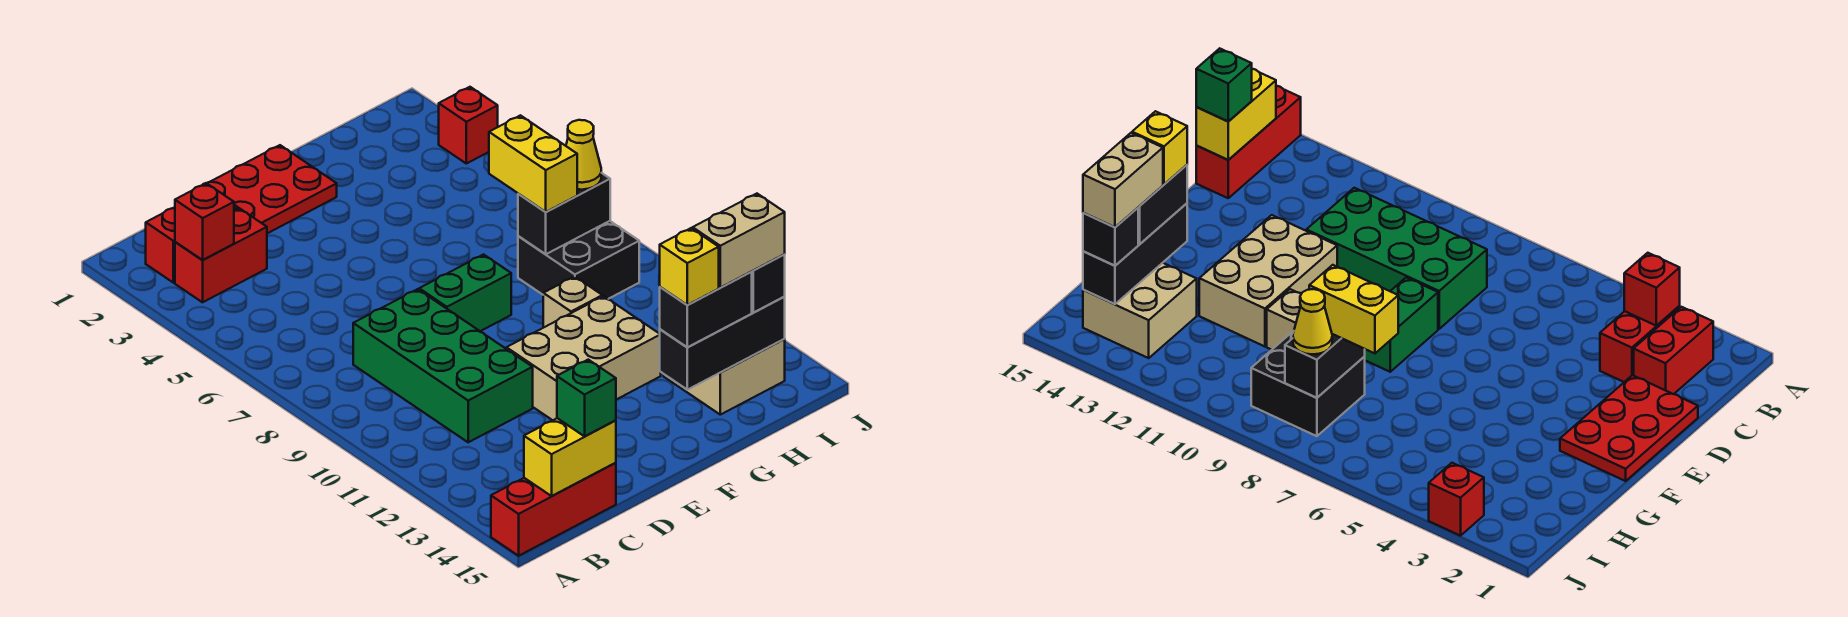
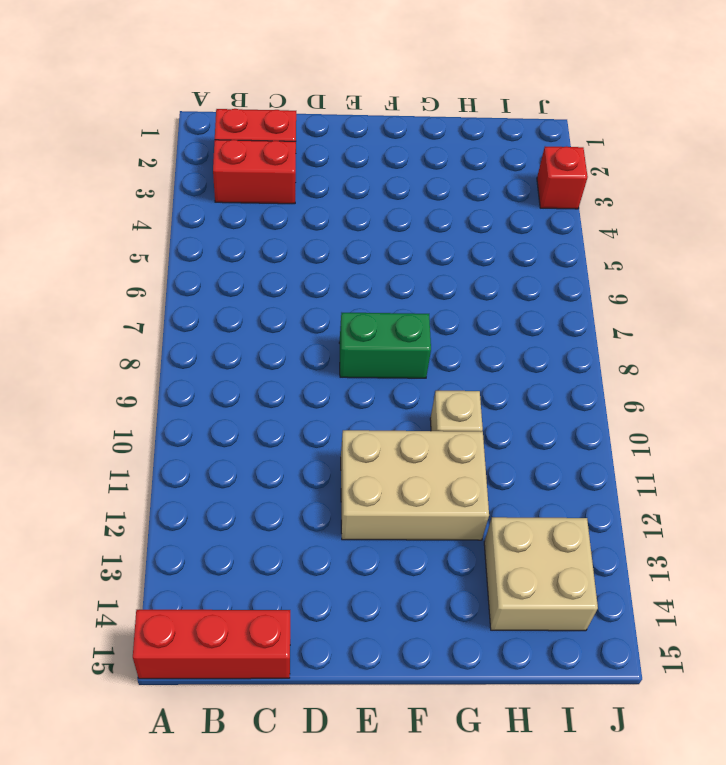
none -> green 2x4 brick [353,289,533,442]
none -> red 2x3 plate [203,145,337,233]
none -> black 2x2 brick [518,221,639,299]

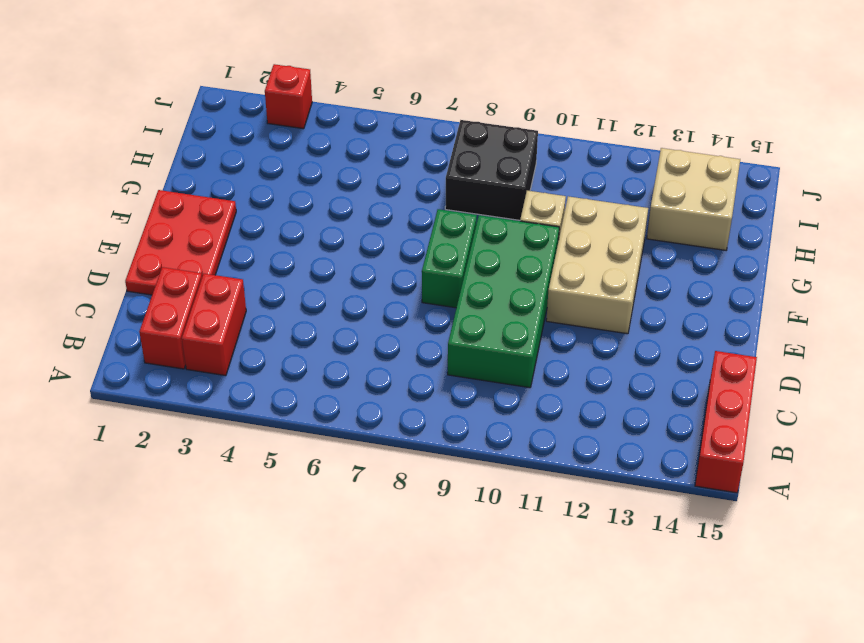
green 2x4 brick [448,215,559,388] -> green 2x4 brick turned to [353,289,533,442]
none -> red 1x1 brick [175,183,234,260]
none -> yellow 1x2 brick [524,418,616,496]
none -> black 1x3 brick [660,297,785,390]

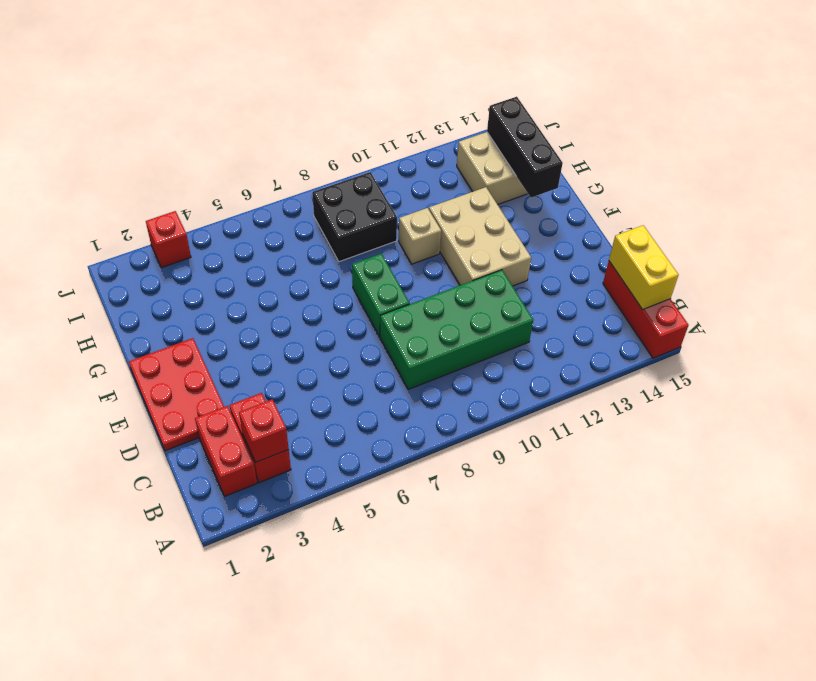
none -> black 1x2 brick [518,173,610,254]
none -> green 1x1 brick [557,360,616,436]
none -> black 1x2 brick [660,272,752,347]

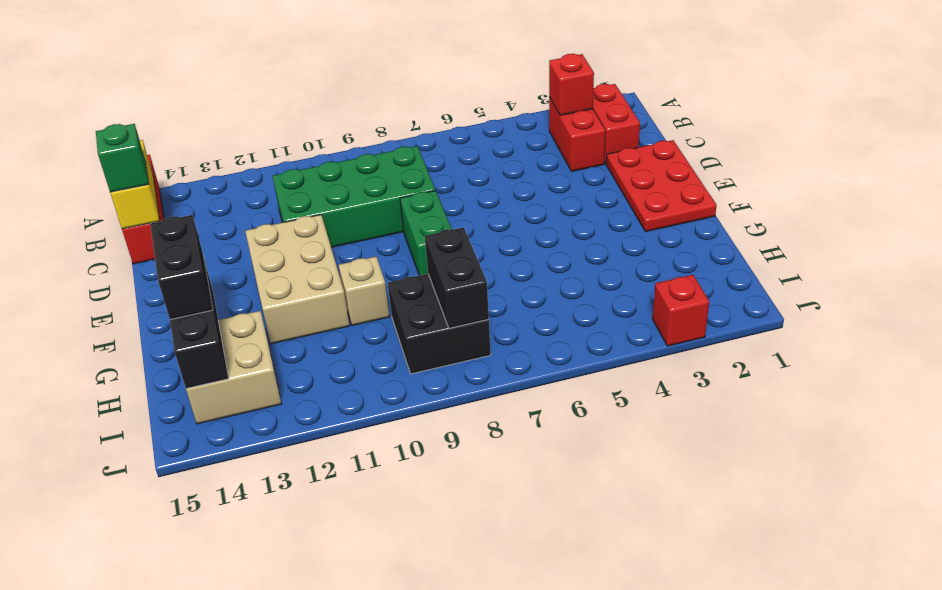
none -> yellow 1x2 brick [489,115,577,212]
none -> yellow 1x1 cone [566,120,601,190]
none -> black 1x1 brick [752,255,785,313]

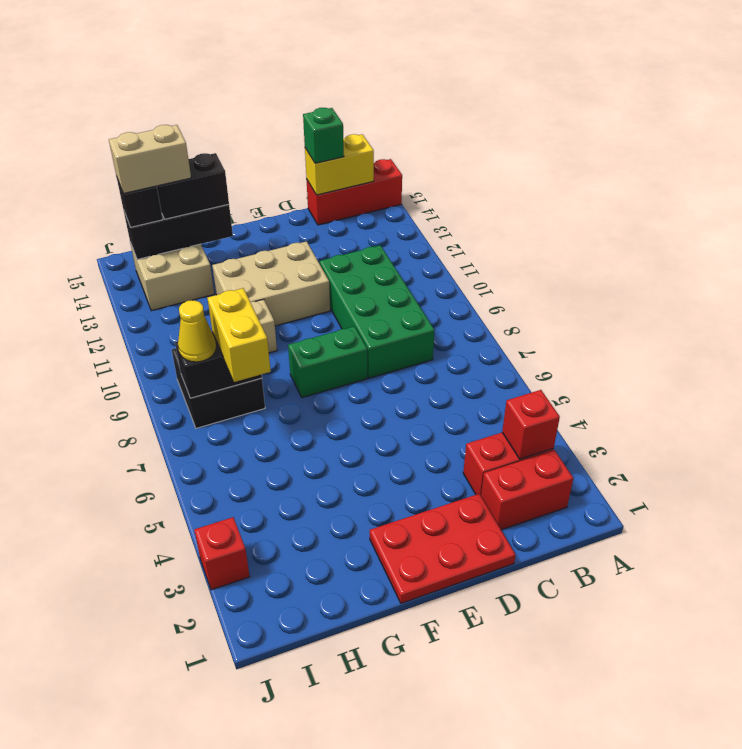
none -> yellow 1x1 brick [660,228,719,305]

